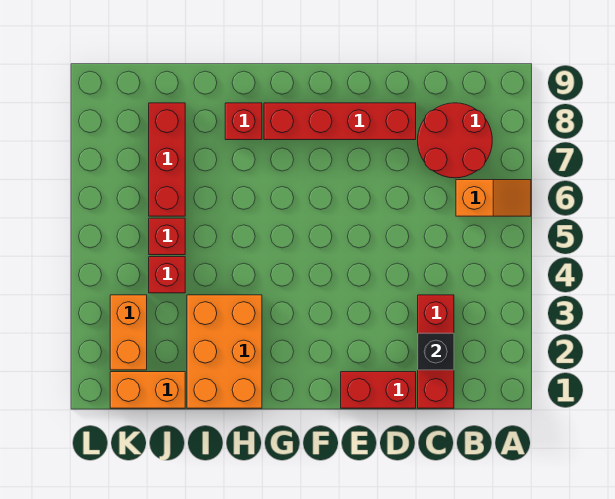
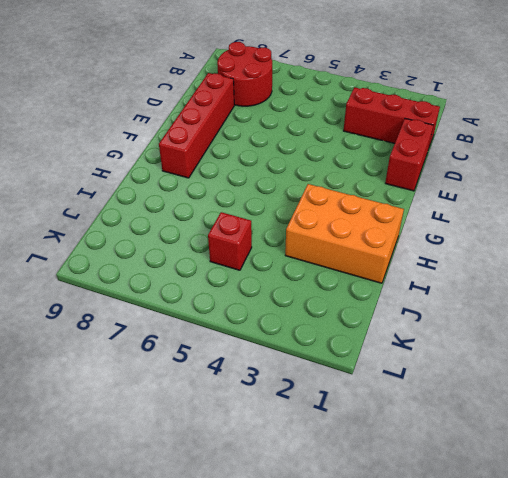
none -> orange 1x2 slope [456,180,531,216]
none -> red 1x1 brick [225,103,262,140]
none -> orange 1x2 brick [110,372,185,408]

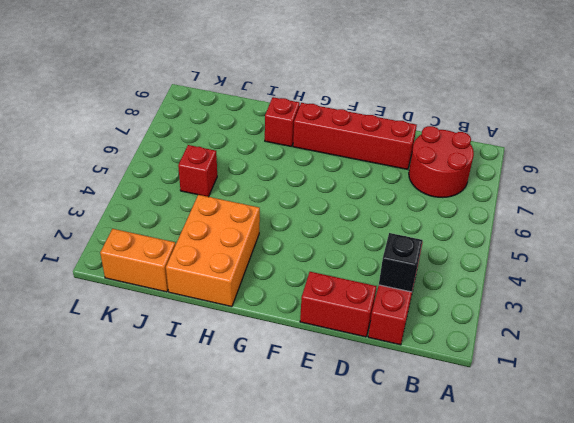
none -> orange 1x2 slope [456,180,531,216]
none -> red 1x1 brick [149,257,185,293]
none -> red 1x3 brick [149,103,185,216]

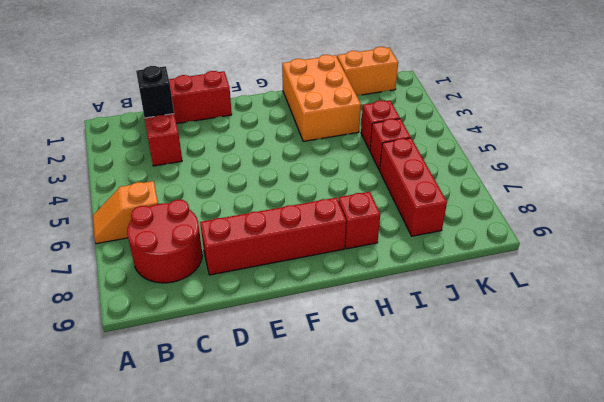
none -> orange 1x2 brick [110,295,147,370]

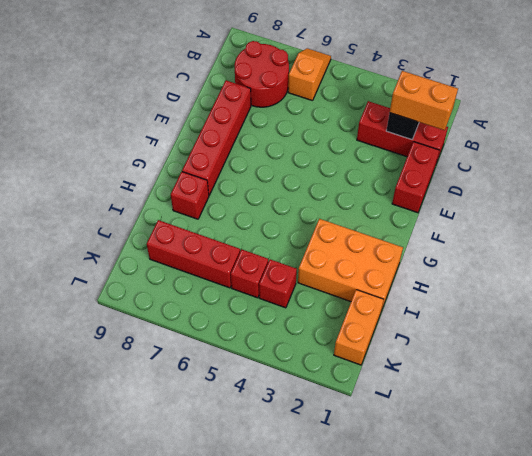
orange 1x2 brick [390,71,458,130] -> orange 1x2 brick moved to [110,295,147,370]

